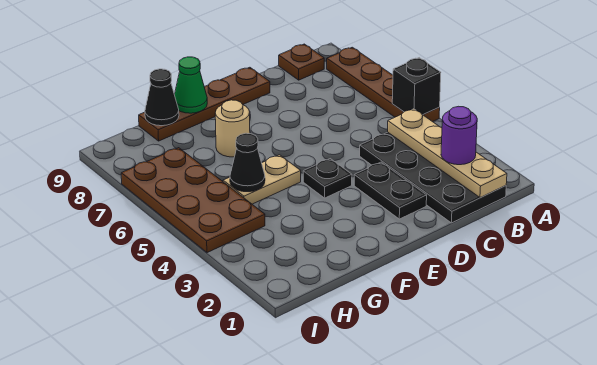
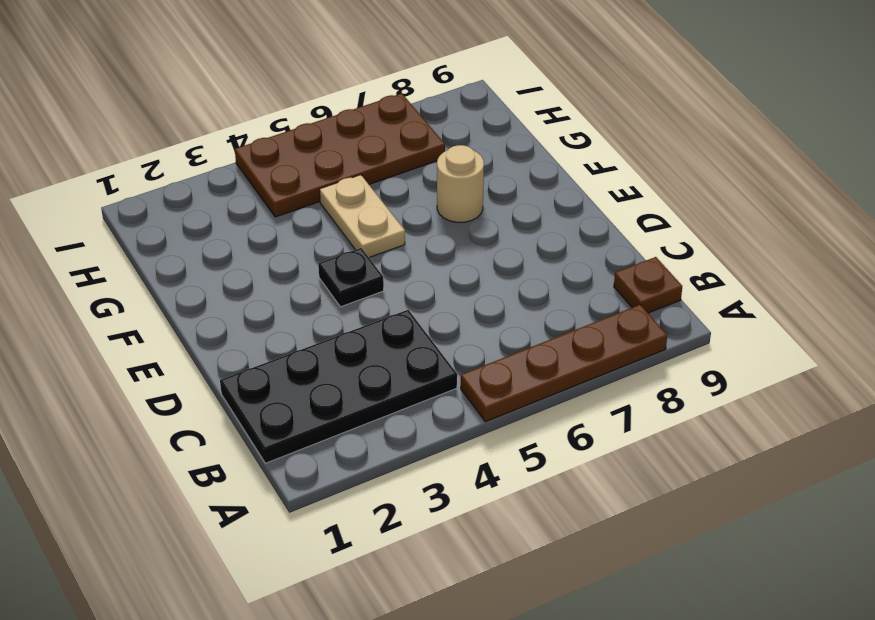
none -> black 1x2 plate [354,162,427,219]
none -> brown 1x4 plate [139,67,270,141]
none -> black 1x1 brick [392,58,441,115]

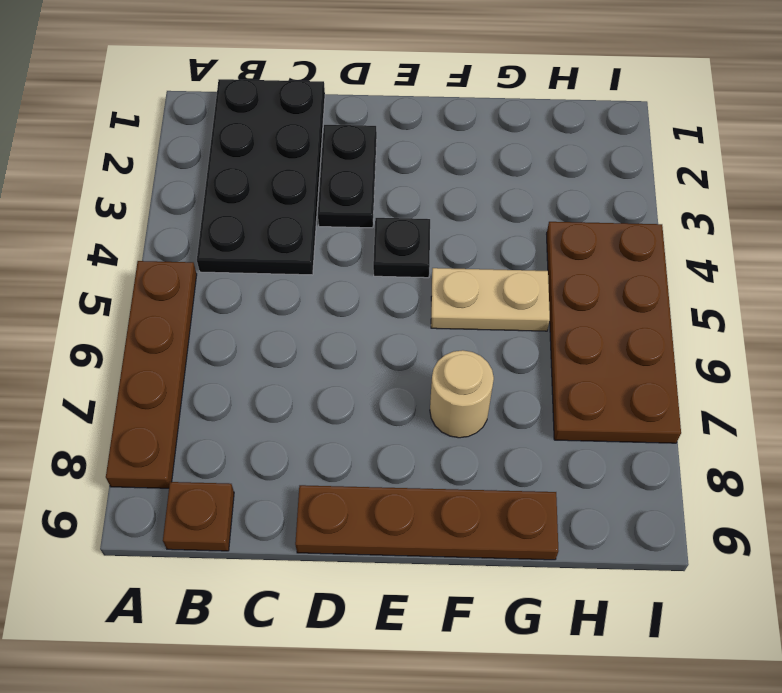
none -> black 1x1 brick [392,58,441,115]
none -> tan 1x4 plate [388,109,507,197]
none -> green 1x1 cone [174,57,207,113]

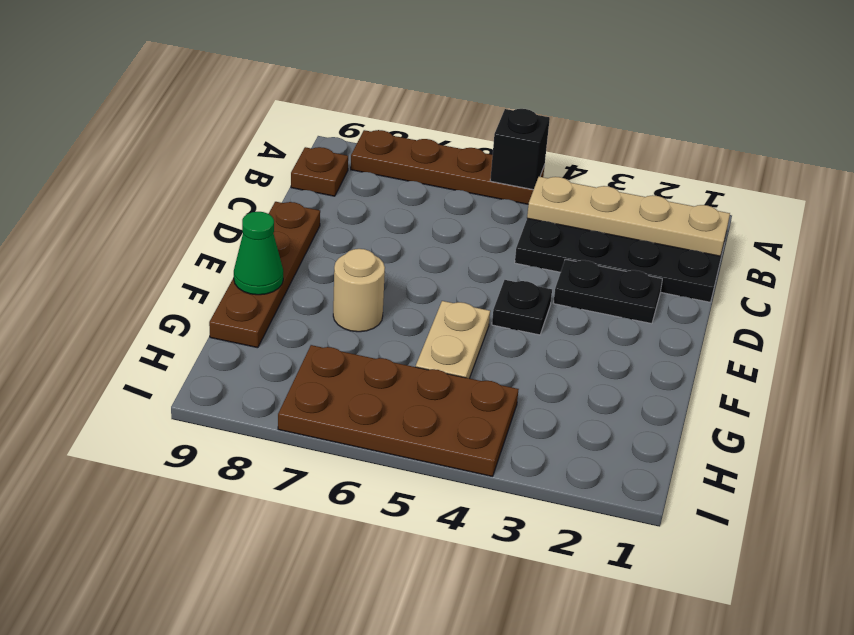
none -> black 1x1 cone [230,133,265,192]
none -> black 1x1 cone [145,69,179,126]
none -> purple 1x1 round brick [441,106,477,165]

